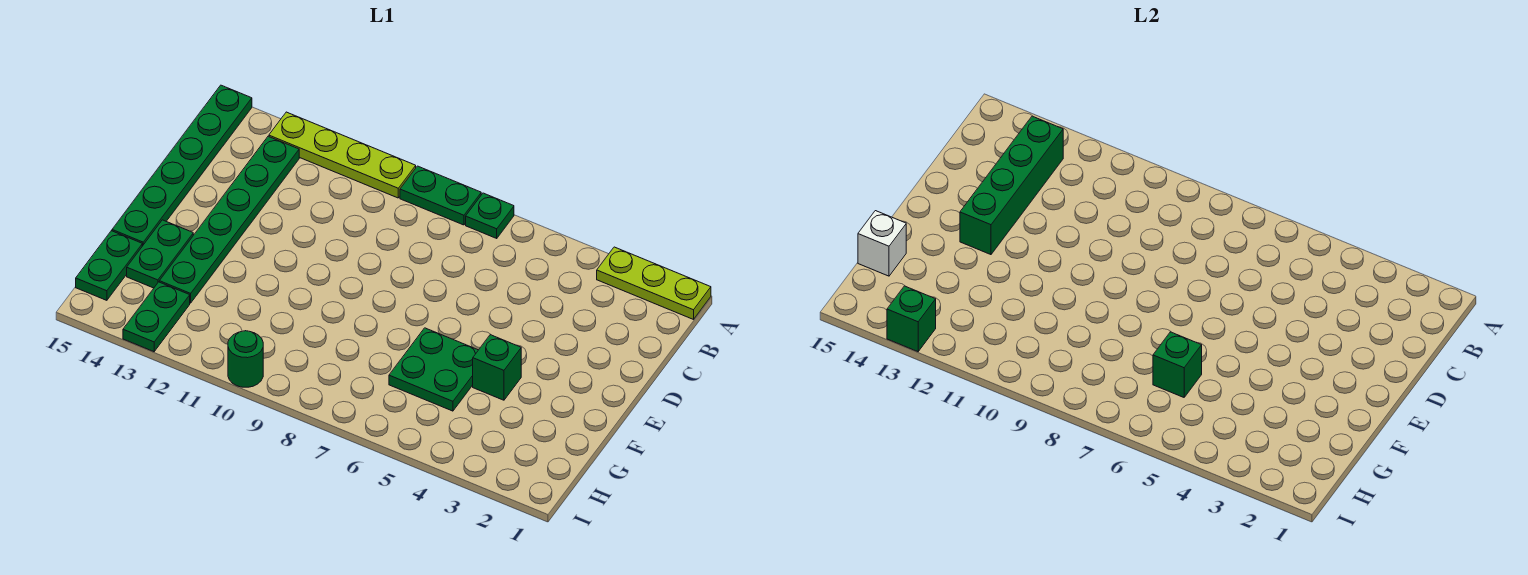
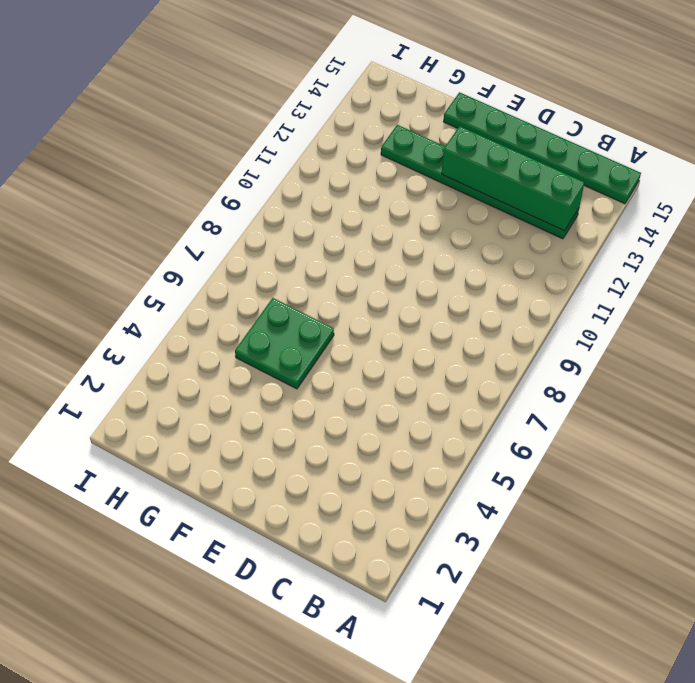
none -> lime 1x3 plate [597,247,711,319]
none -> green 1x1 plate [466,193,514,238]
none -> green 1x2 plate [400,166,481,225]

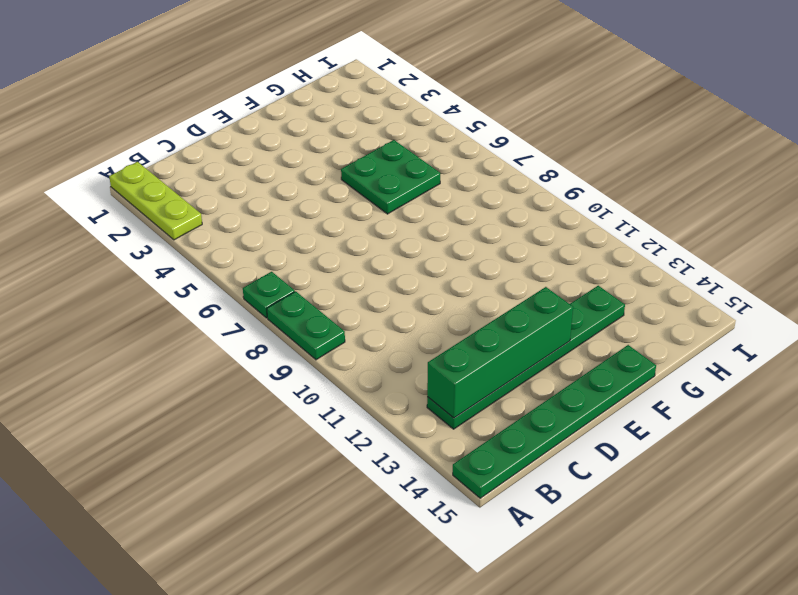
none -> lime 1x4 plate [269,112,416,198]
none -> green 1x1 brick [473,335,521,400]
none -> green 1x2 plate [127,220,193,288]

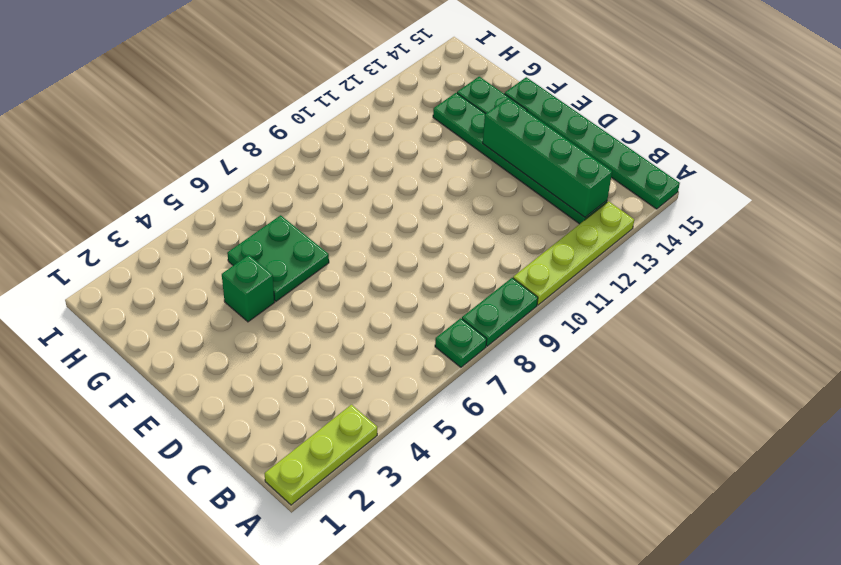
none -> green 1x2 plate [76,231,142,300]
none -> green 1x2 plate [123,282,190,352]
none -> green 1x1 round brick [228,331,263,387]

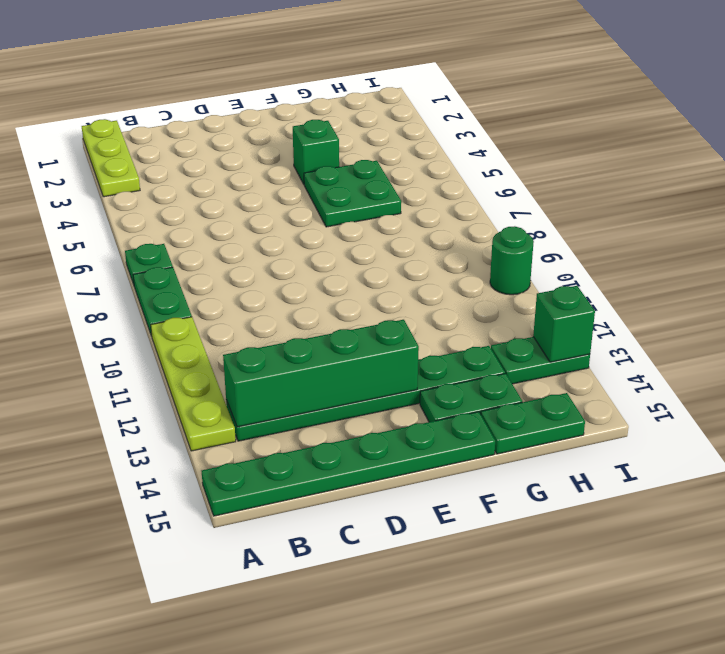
none -> green 1x1 brick [1153,332,1202,397]
none -> white 1x1 brick [858,211,906,276]

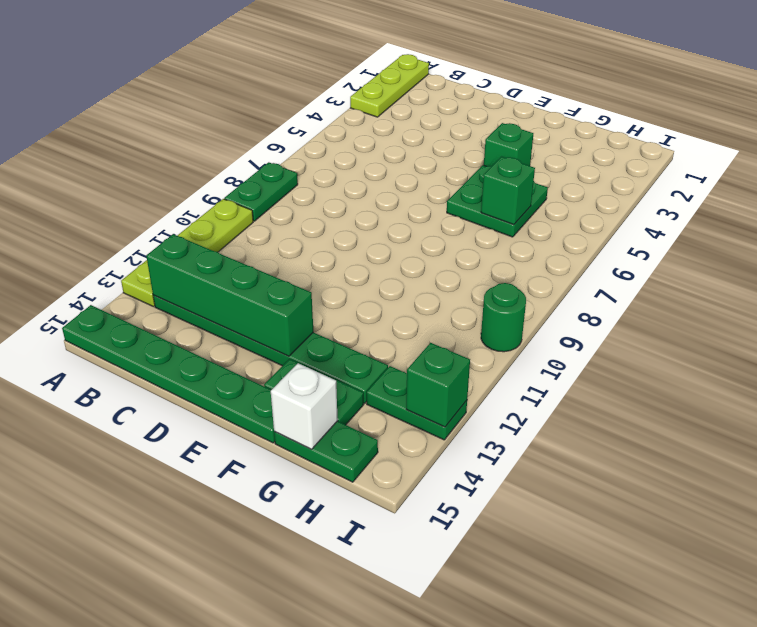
none -> green 1x1 plate [466,193,514,238]

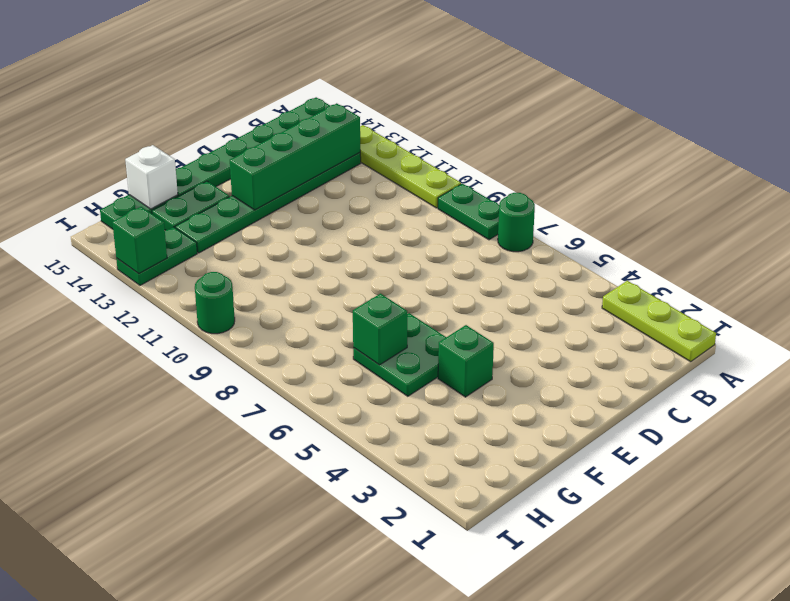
green 1x1 round brick [498,193,535,252] -> green 1x1 plate [466,193,514,238]

